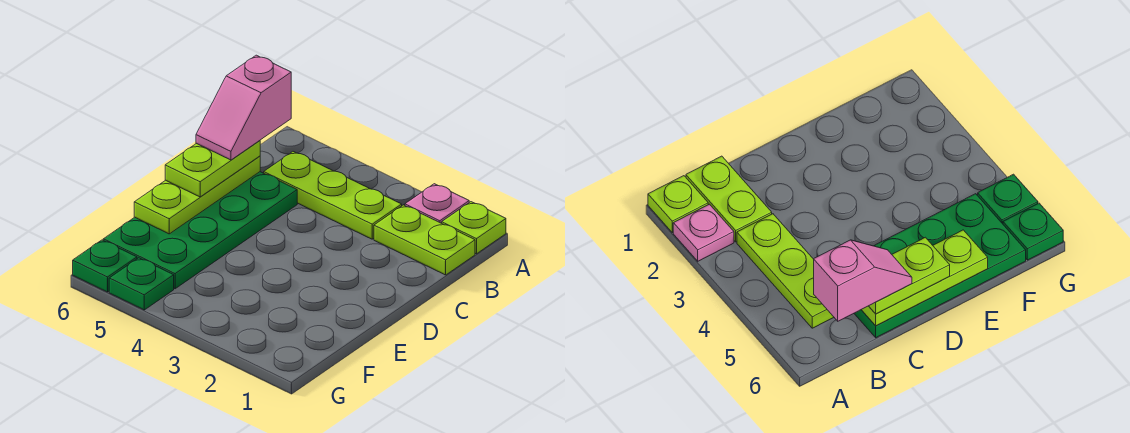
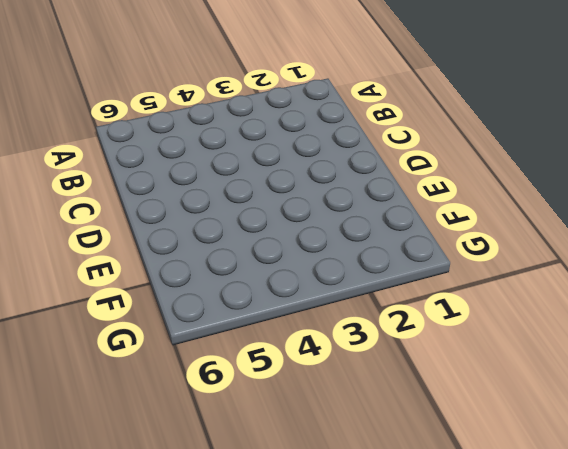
none -> lime 1x1 plate [442,202,506,254]
none -> pink 1x1 plate [405,184,469,223]

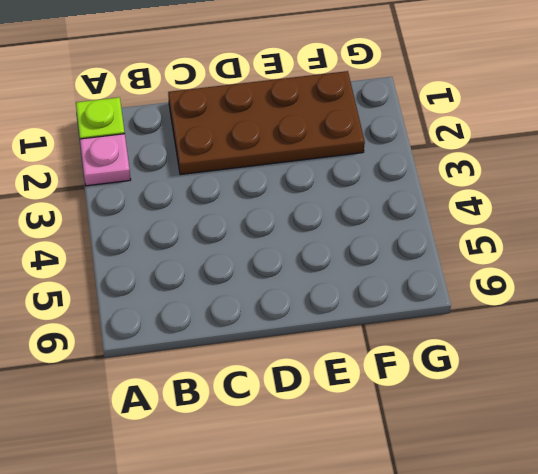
brown 2x4 plate [168,71,365,175] -> none
none -> lime 1x2 plate [374,205,475,275]
none -> lime 1x3 plate [264,152,402,239]

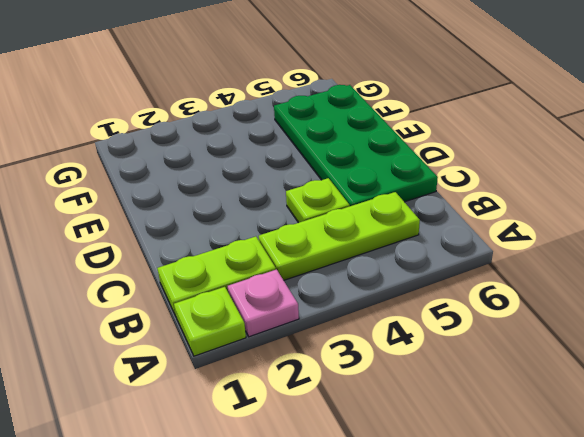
lime 1x1 plate [286,178,350,223] -> none
none -> green 1x1 plate [109,258,174,310]
none -> green 1x1 plate [73,240,137,292]

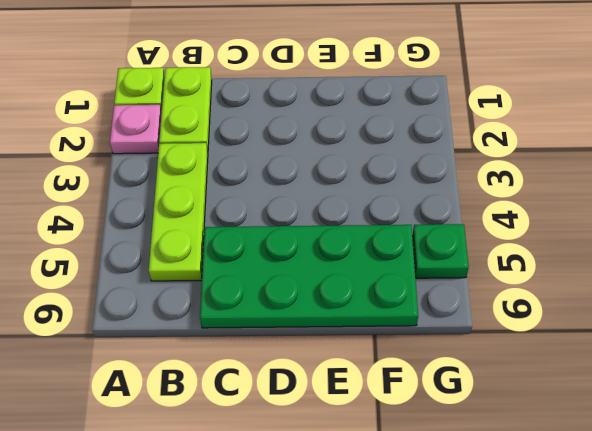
none -> green 1x1 plate [73,240,137,292]
none -> lime 1x3 plate [134,156,260,234]

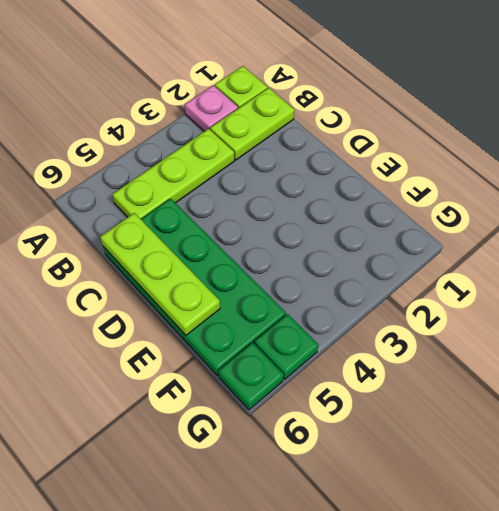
none -> lime 1x2 plate [165,141,260,197]
none -> pink 1x2 slope [196,55,291,160]

